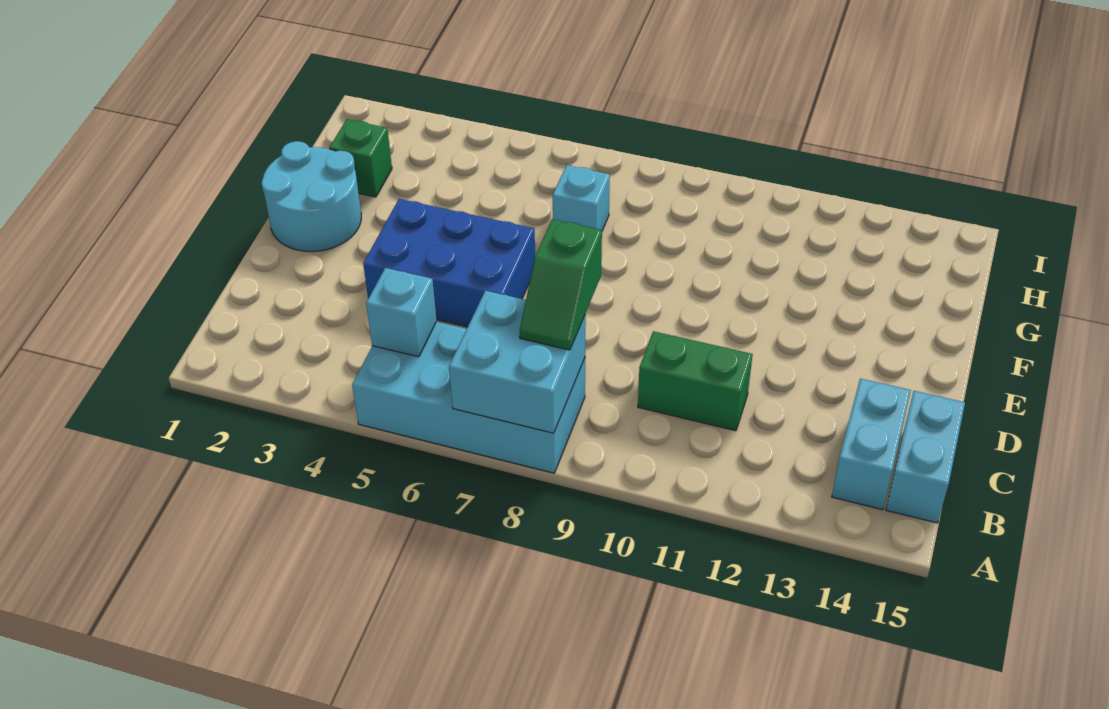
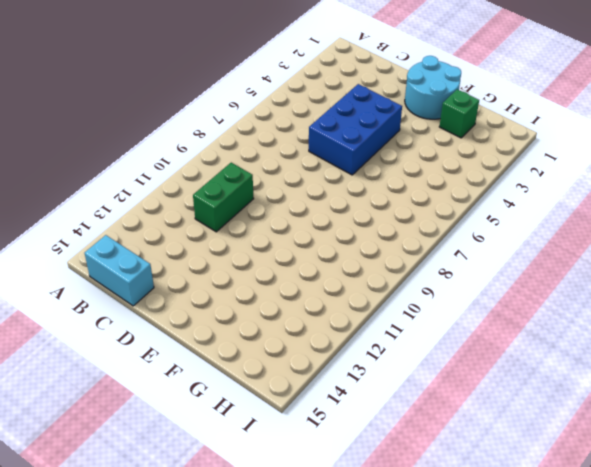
none -> cyan 2x4 brick [352,322,585,473]
none -> cyan 1x2 brick [832,379,911,510]

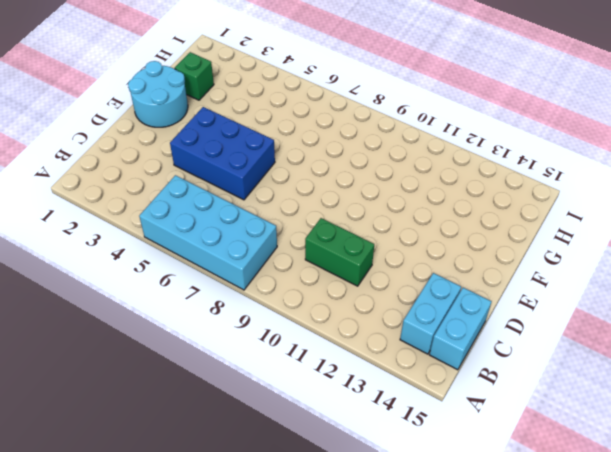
none -> cyan 1x1 brick [553,165,610,230]
none -> cyan 2x2 brick [449,291,586,433]

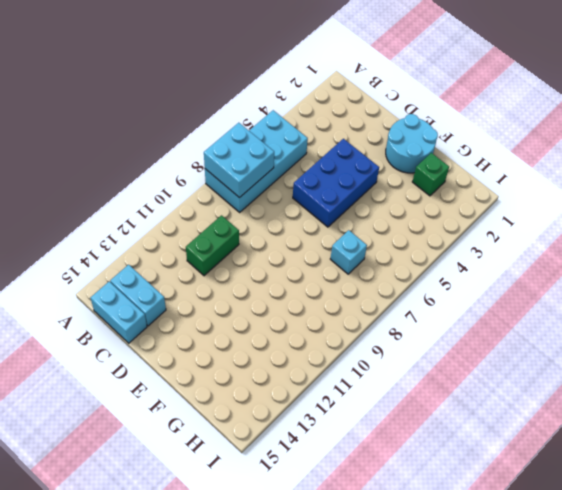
none -> cyan 1x1 brick [366,268,436,357]
none -> green 1x2 slope [520,219,602,350]

